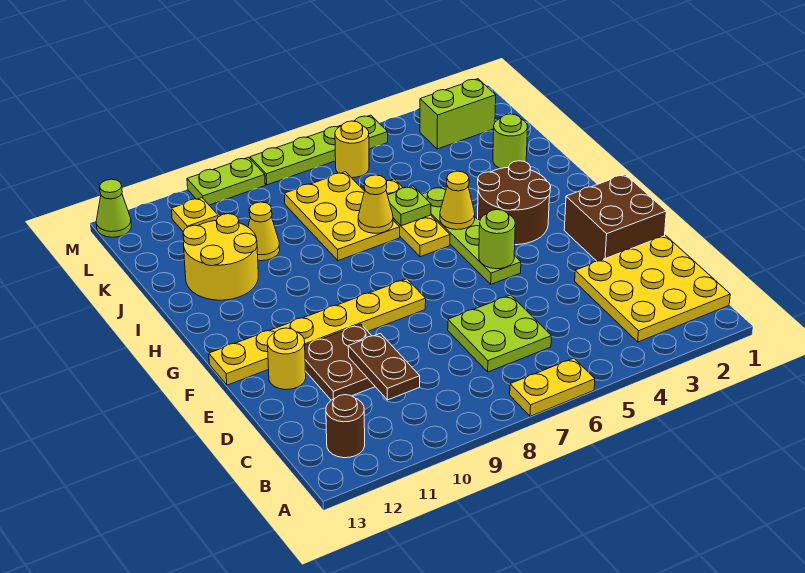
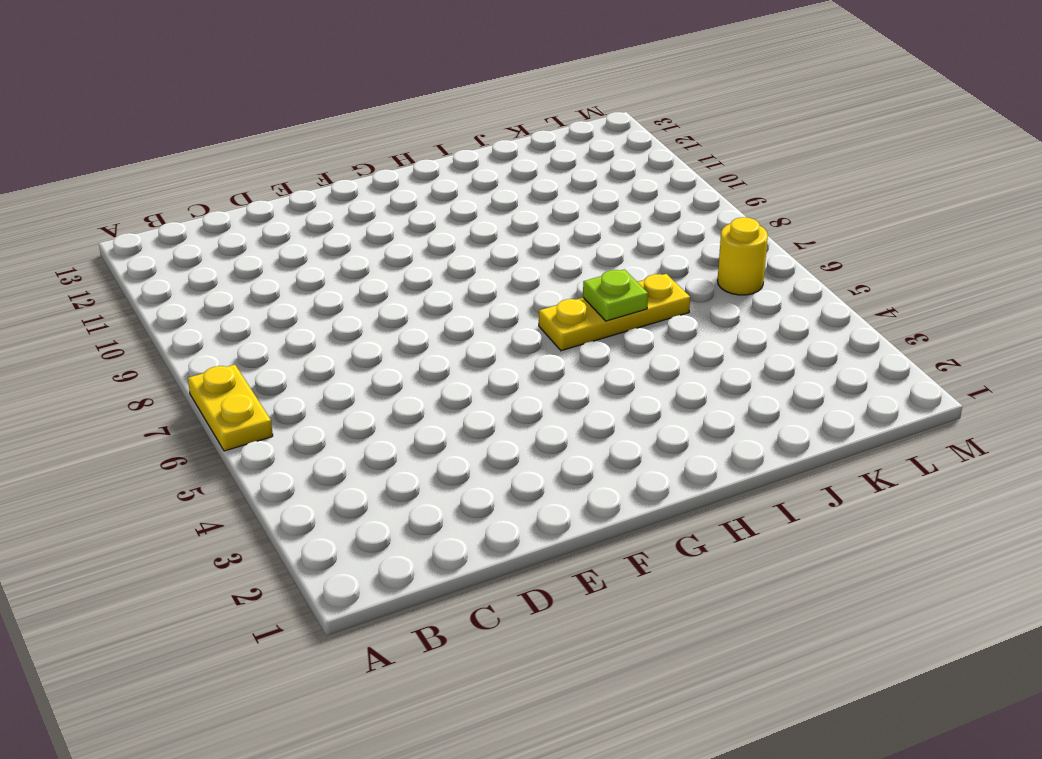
none -> yellow 3x3 plate [575,236,730,342]
none -> brown 1x1 round brick [326,395,365,458]
none -> lime 2x2 plate [448,295,551,372]

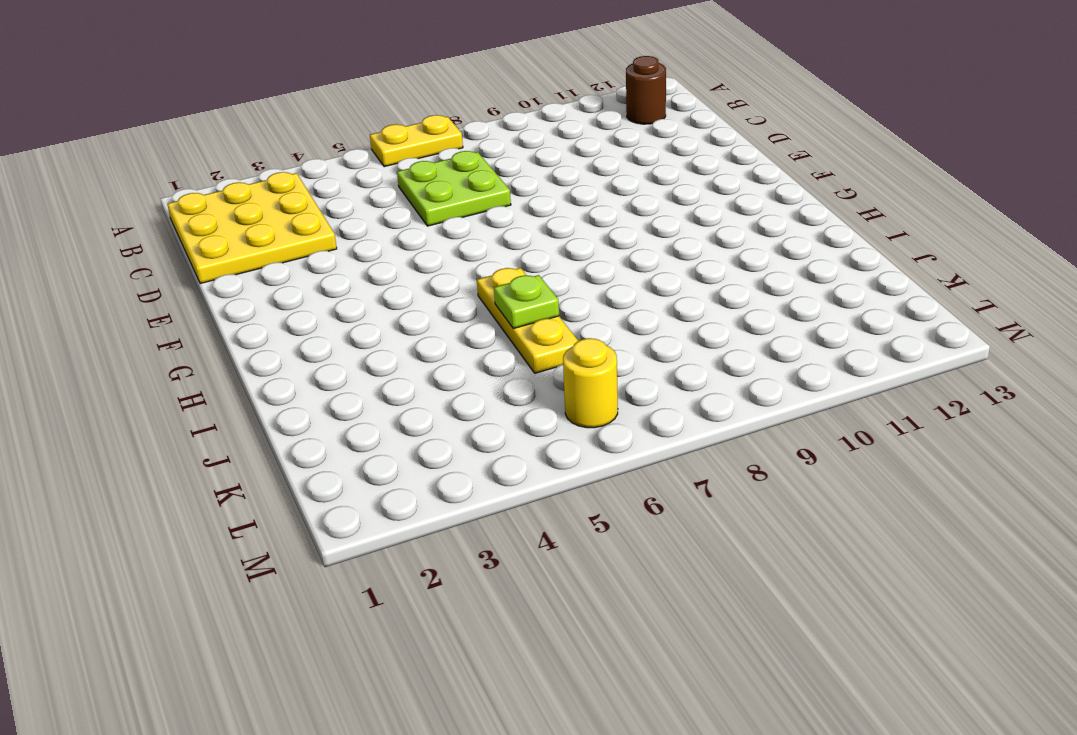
none -> brown 2x2 plate [305,324,375,400]
none -> brown 2x2 brick [564,174,666,261]
none -> yellow 1x1 round brick [267,328,306,390]

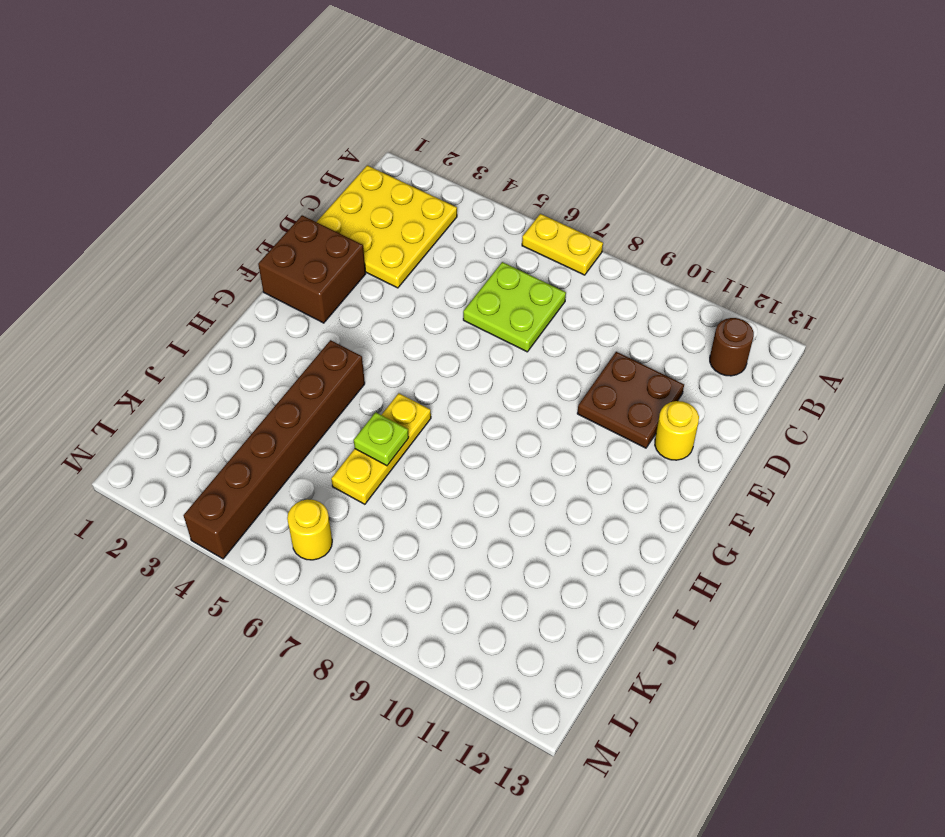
brown 1x6 brick [184,340,365,559] -> brown 2x2 round brick [478,161,551,245]
none -> lime 1x4 plate [422,186,521,284]
none -> yellow 1x6 plate [209,279,426,385]
none -> yellow 2x3 plate [285,172,400,261]

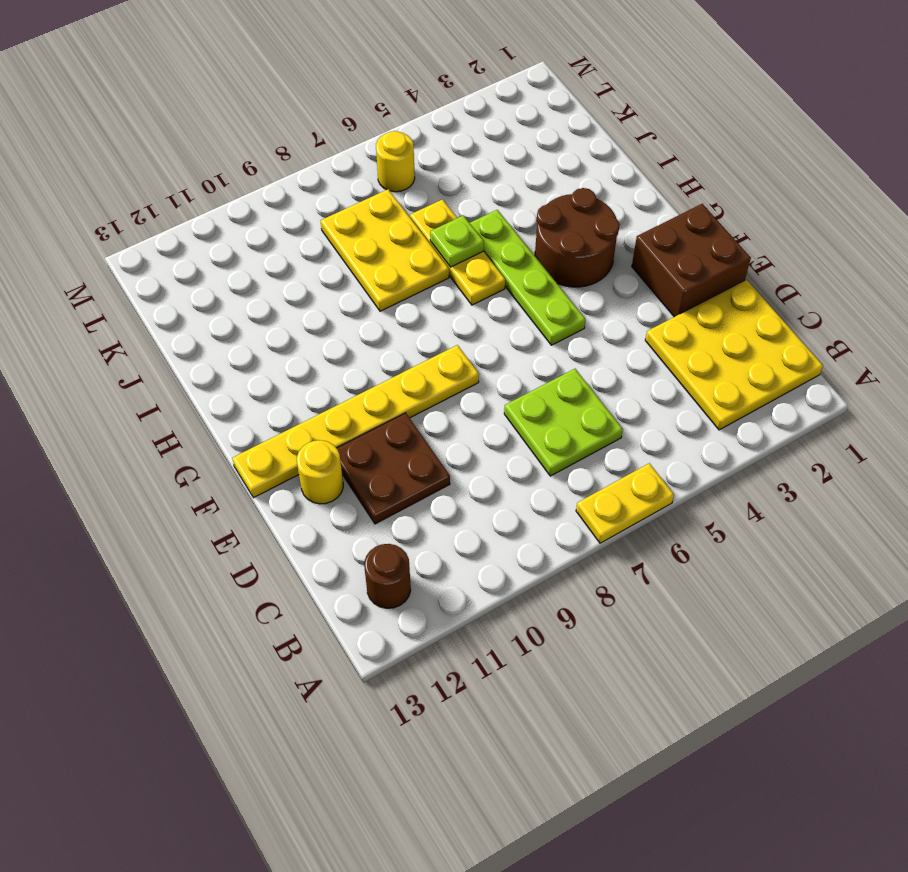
none -> yellow 2x2 round brick [183,214,258,300]
none -> lime 1x1 round brick [493,114,527,169]
none -> yellow 1x1 cone [248,202,280,261]

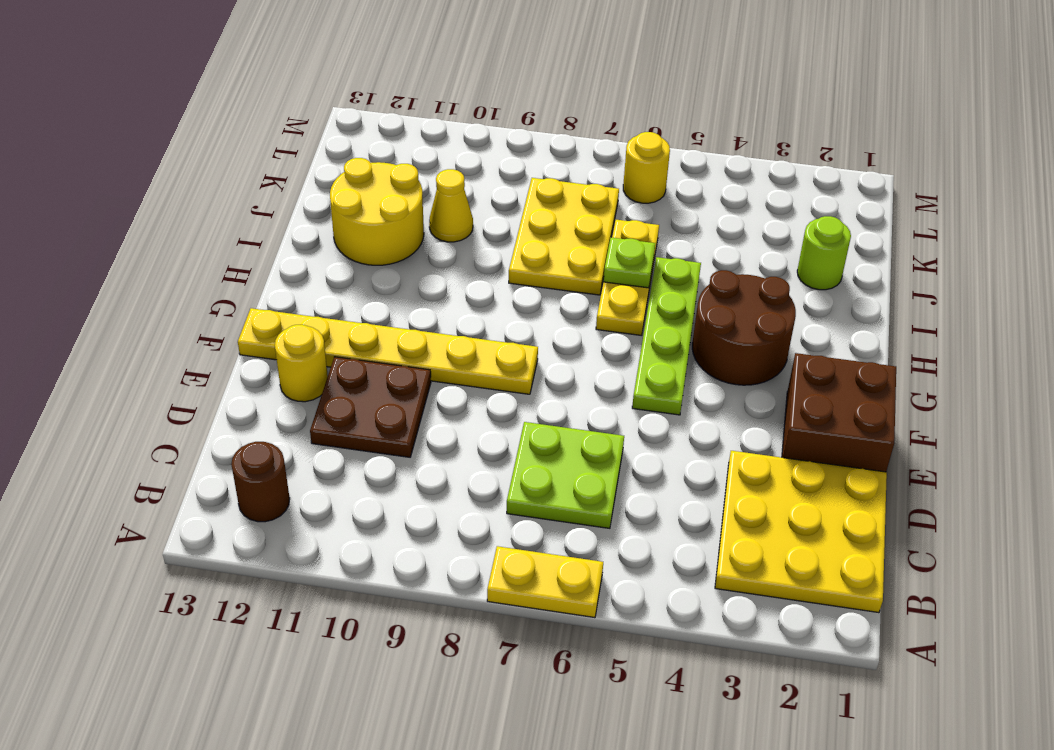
none -> lime 1x2 brick [420,79,496,149]
none -> yellow 1x1 plate [171,198,218,232]
none -> lime 1x4 plate [250,115,388,185]

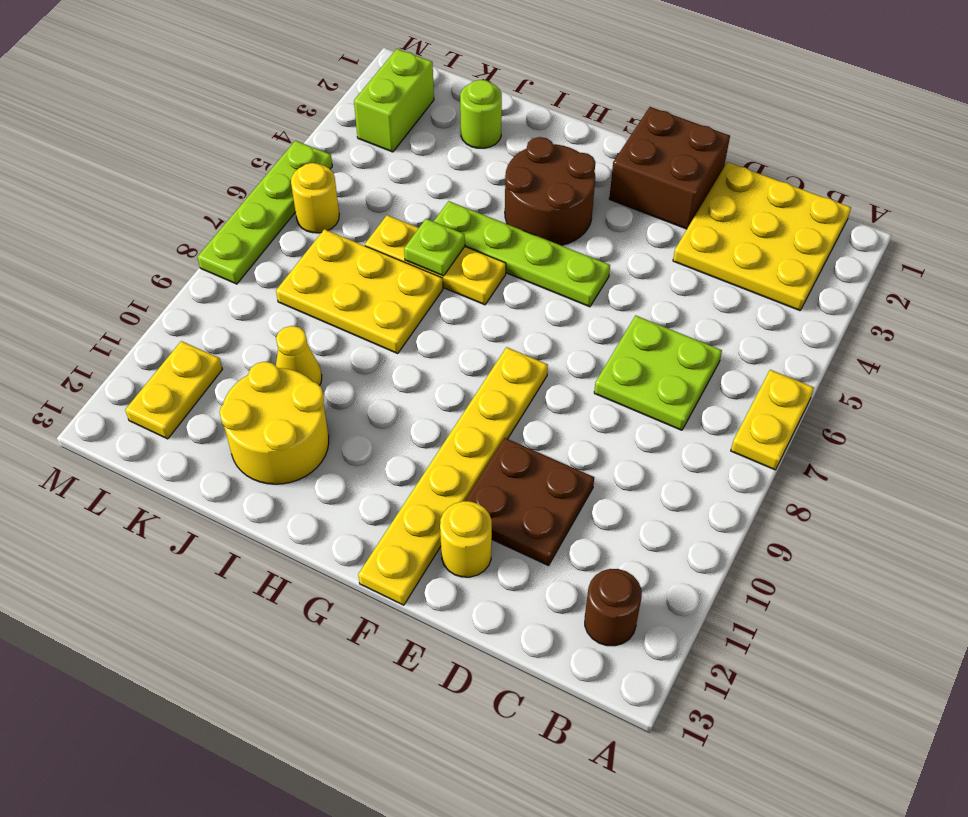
yellow 1x2 plate [125,341,222,439] -> yellow 1x1 plate [171,198,218,232]
none -> lime 1x2 plate [187,157,265,205]
none -> lime 1x1 cone [96,179,131,237]
none -> brown 1x2 plate [348,333,420,400]

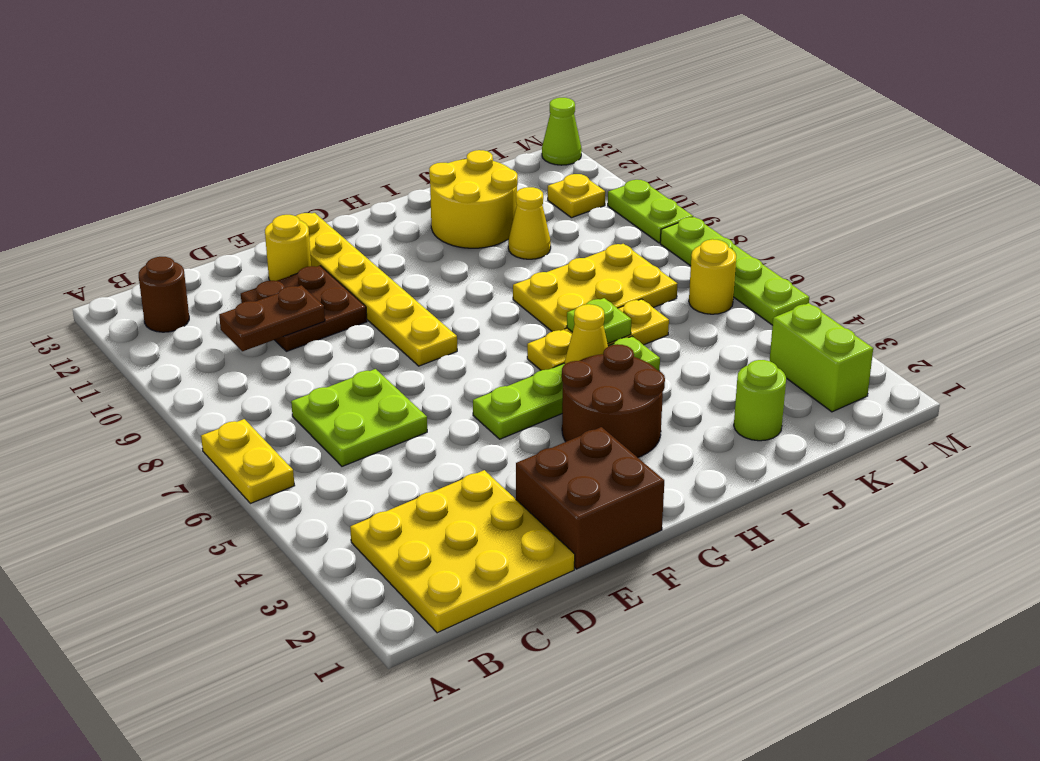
none -> lime 1x1 round brick [479,210,515,269]
none -> yellow 1x1 cone [358,175,393,233]

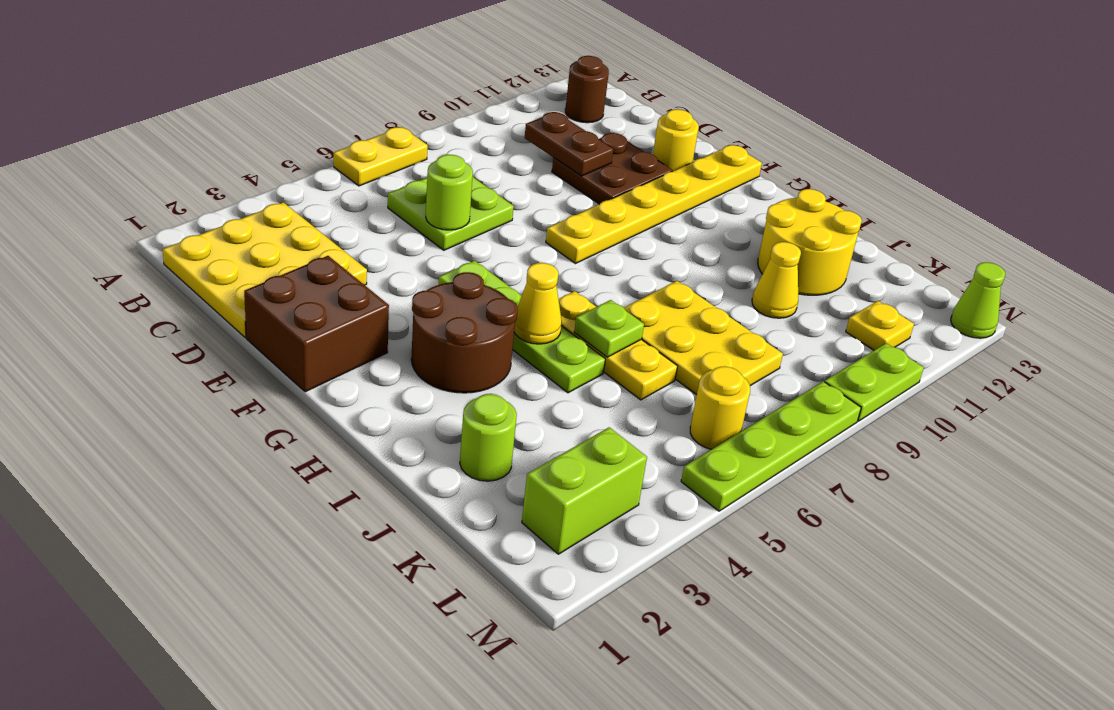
lime 1x1 round brick [426,155,473,230] -> lime 1x1 round brick moved to [479,210,515,269]
none -> yellow 1x1 cone [358,175,393,233]

